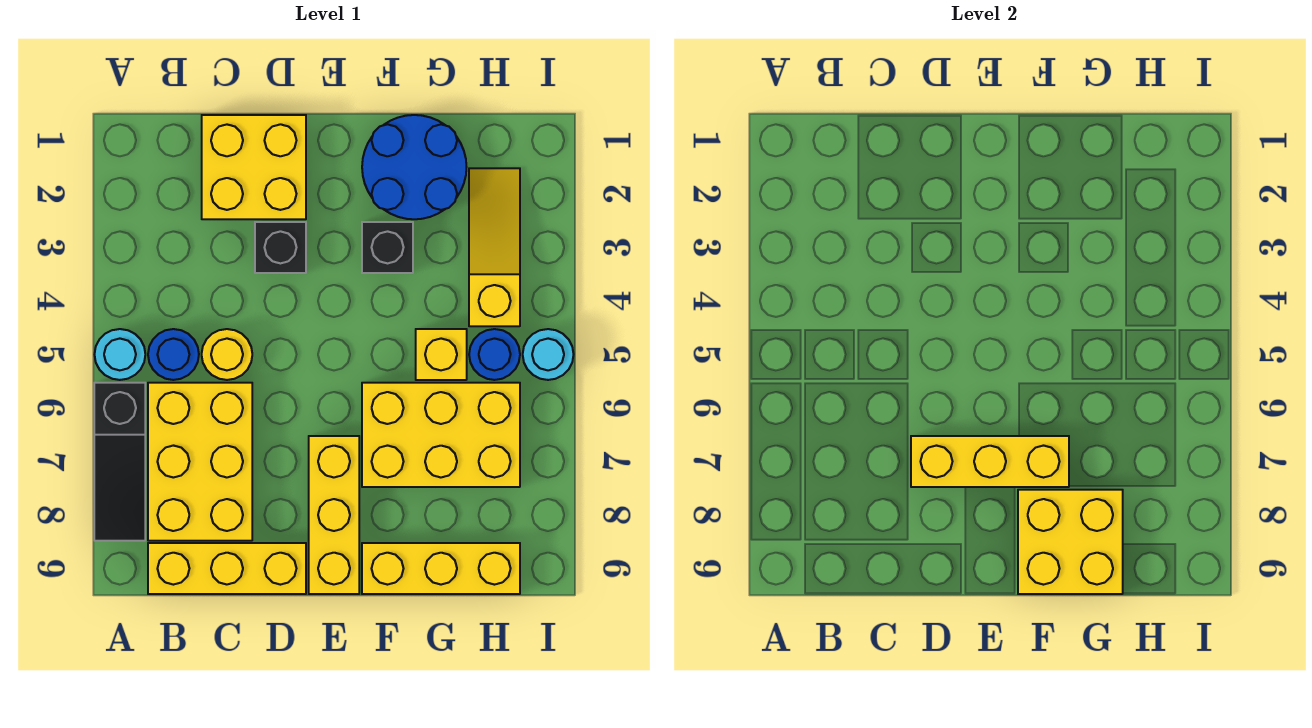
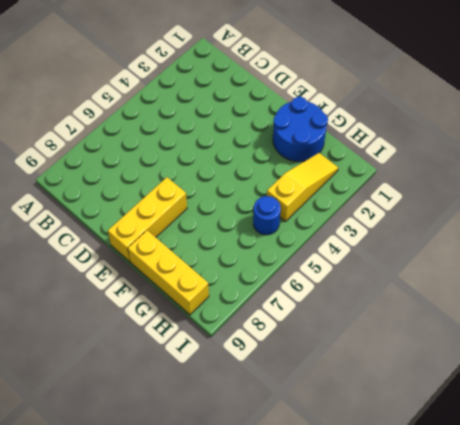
none -> cyan 1x1 round brick [95,329,145,380]
none -> black 1x3 slope [94,383,145,541]
none -> blue 1x1 round brick [148,329,199,380]

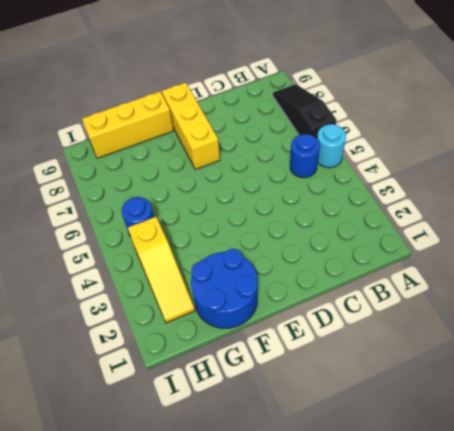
none -> yellow 2x3 brick [148,383,252,541]
none -> yellow 1x3 brick [148,543,306,594]
none -> yellow 2x2 brick [202,115,306,219]

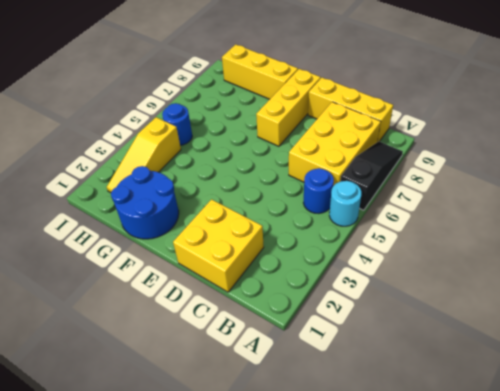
none -> yellow 1x1 round brick [202,329,252,380]
none -> black 1x1 brick [255,222,306,273]
none -> black 1x1 brick [362,222,413,273]

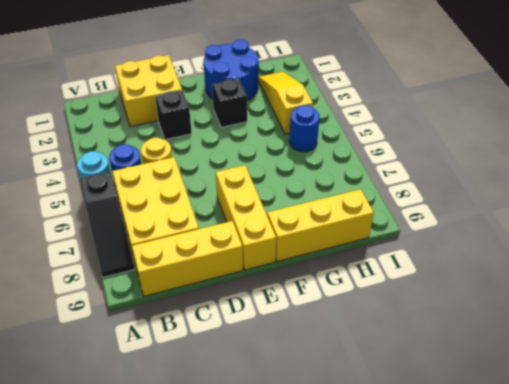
none -> yellow 2x3 brick [362,383,520,487]
none -> yellow 1x1 brick [416,329,467,380]
none -> cyan 1x1 round brick [523,329,574,380]

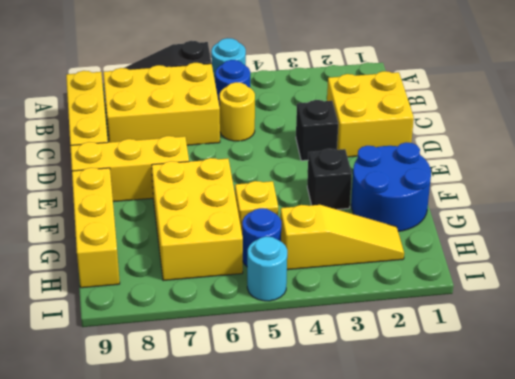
none -> yellow 1x3 brick [911,436,1069,487]
none -> yellow 2x2 brick [1018,490,1123,594]

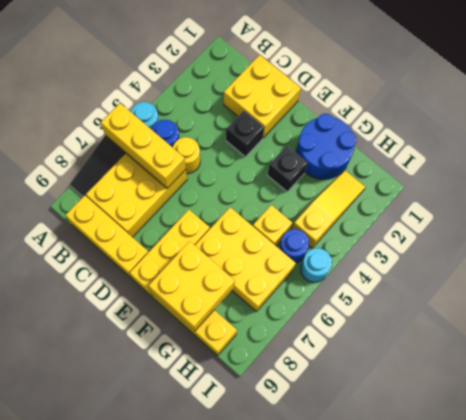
yellow 1x3 brick [101,103,186,188] -> yellow 1x3 brick moved to [911,436,1069,487]

